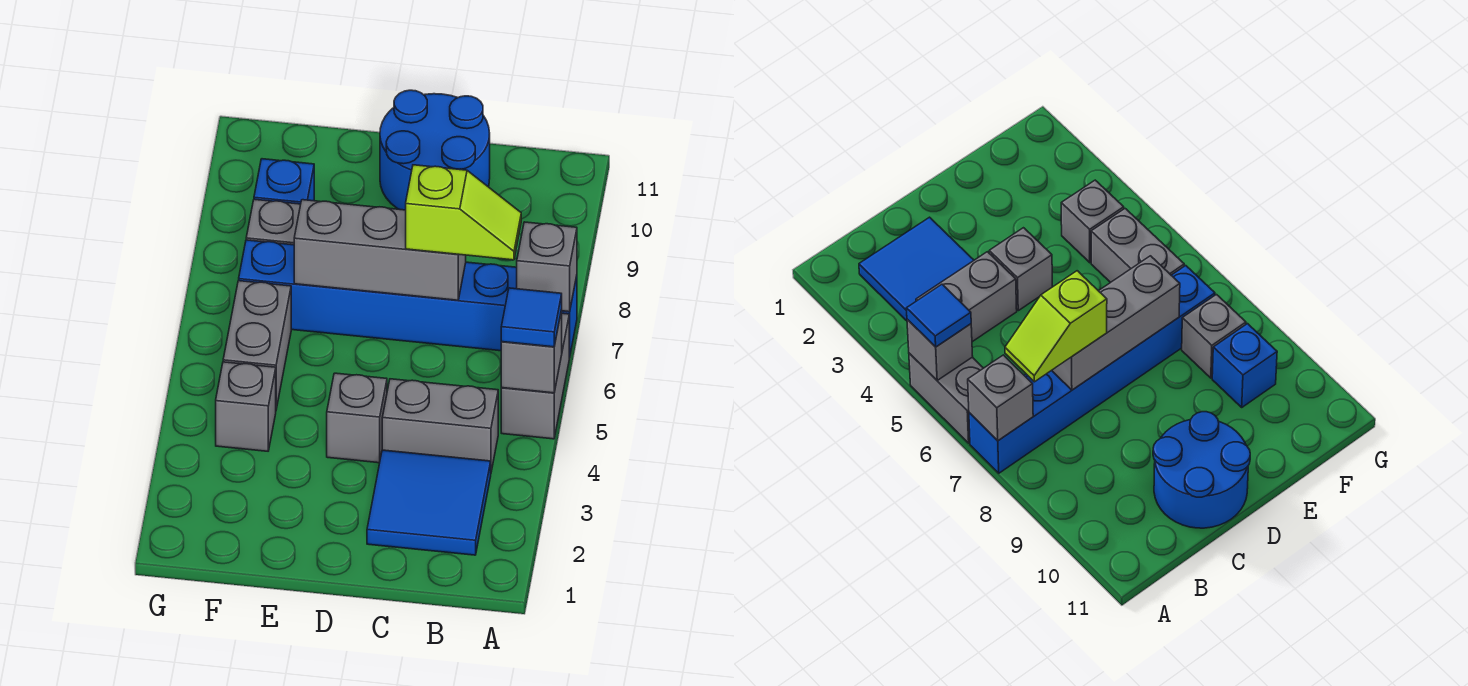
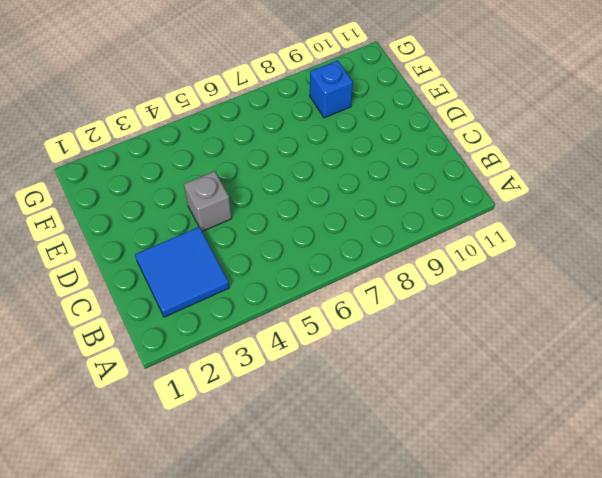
none -> grey 1x2 brick [501,313,569,439]
none -> blue 1x6 brick [239,240,577,357]
none -> grey 1x2 brick [382,379,498,472]

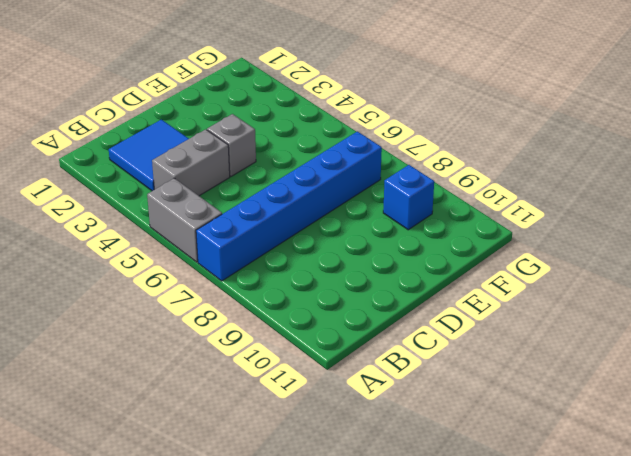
none -> blue 2x2 round brick [380,90,490,210]
none -> grey 1x1 brick [216,362,276,451]
none -> grey 1x2 brick [223,281,291,409]

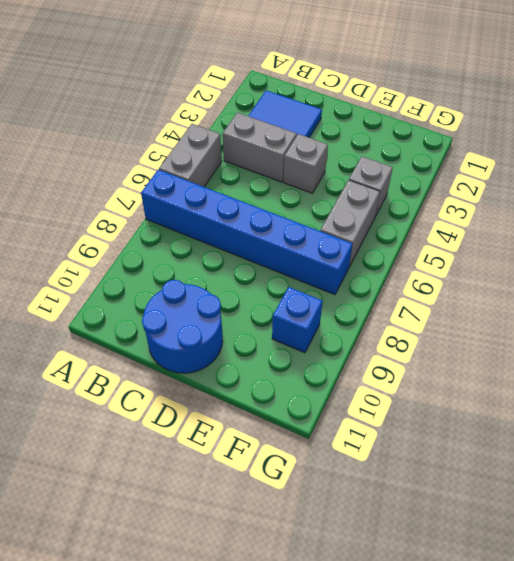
none -> grey 1x1 brick [246,199,301,245]
none -> grey 1x1 brick [501,310,562,393]
none -> grey 1x1 brick [517,222,577,312]

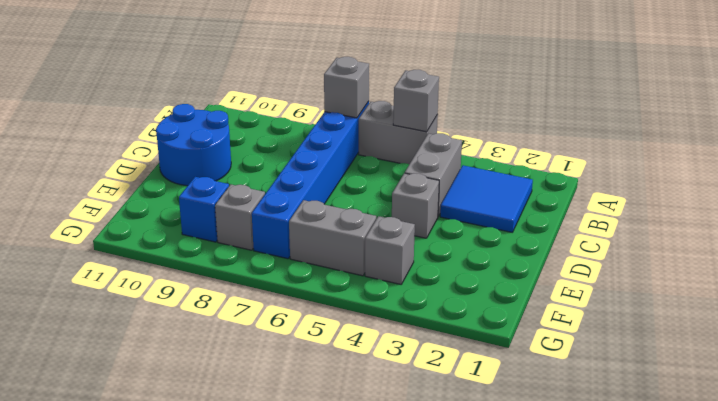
none -> grey 1x3 brick [294,200,466,300]
none -> blue 1x1 tile [501,288,562,347]
none -> lime 1x2 slope [406,165,521,260]

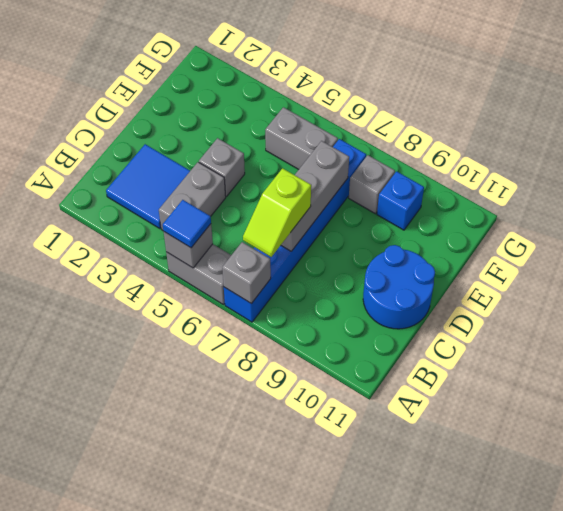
none -> grey 1x1 brick [216,362,276,451]

